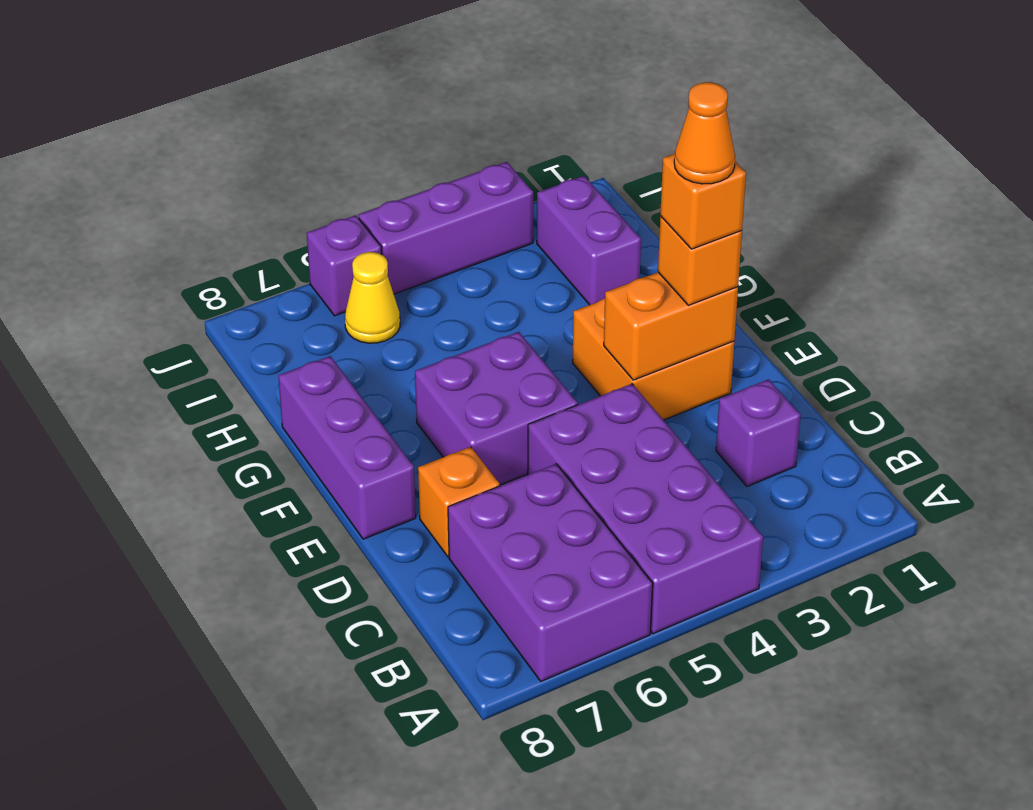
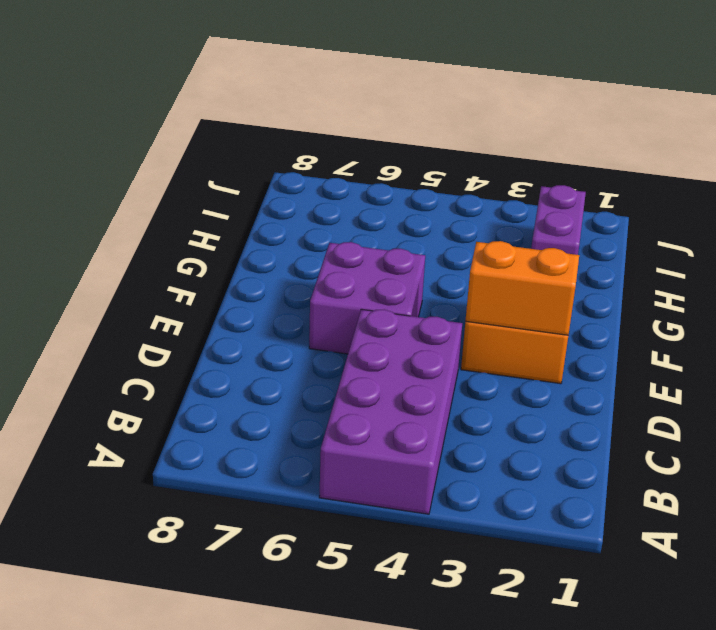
none -> purple 2x3 brick [448,464,653,681]
none -> purple 1x1 brick [716,379,801,486]
none -> orange 1x1 brick [418,447,500,557]

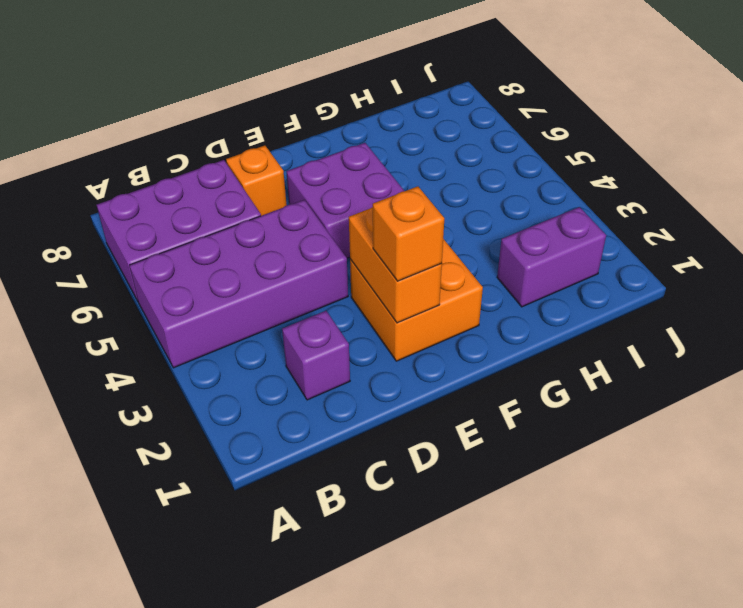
none -> purple 1x3 brick [278,356,416,539]
none -> yellow 1x1 cone [345,252,400,343]
none -> purple 1x3 brick [358,162,533,294]

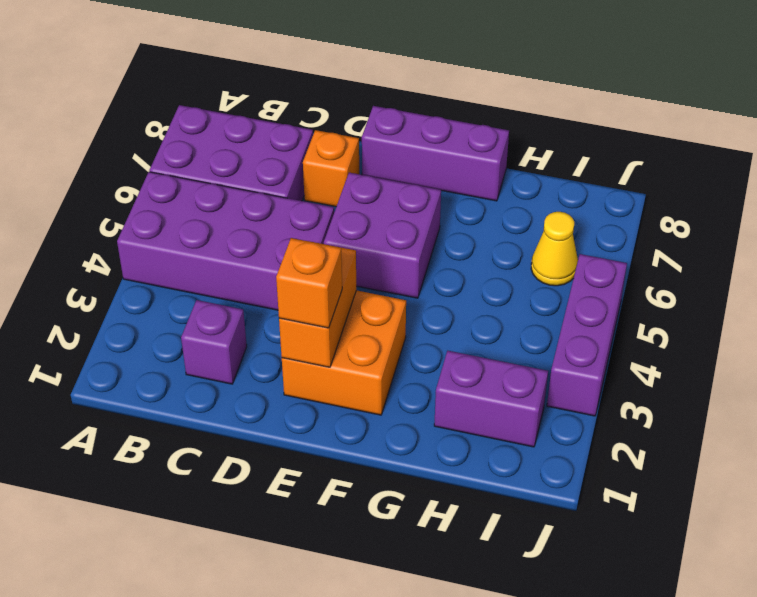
none -> purple 1x1 brick [307,215,381,316]
none -> orange 1x1 brick [660,154,746,249]
none -> orange 1x1 cone [674,82,735,184]

